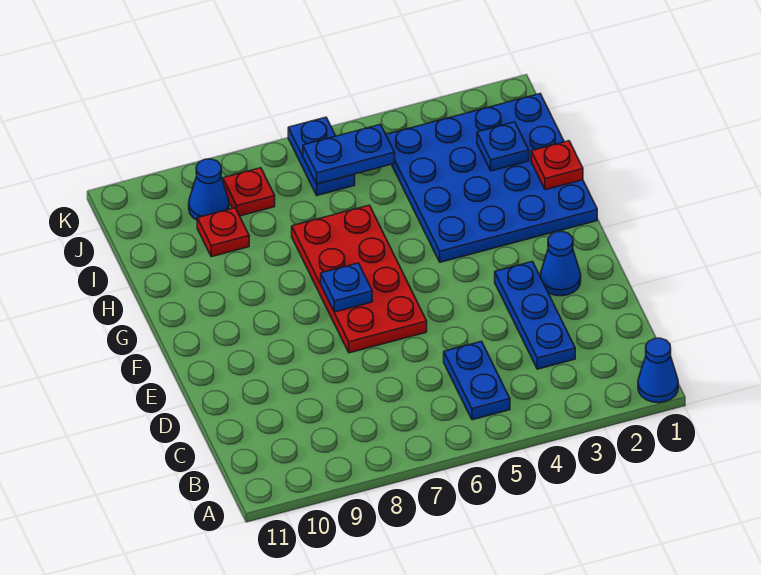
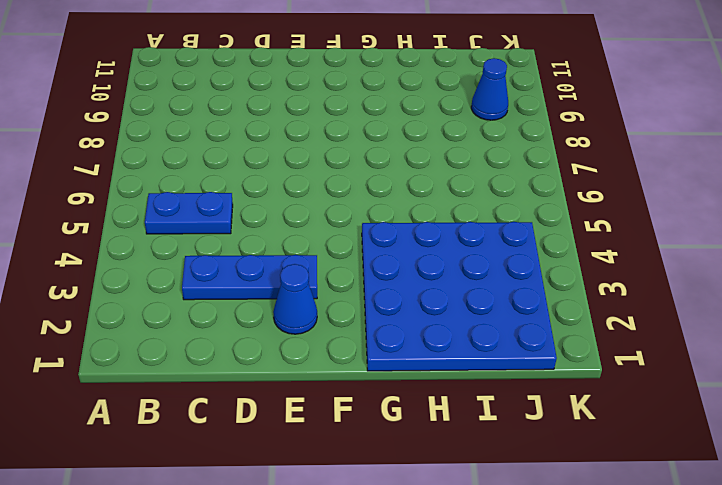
none -> blue 1x1 cone [638,338,678,403]
none -> red 2x4 plate [292,205,427,353]
none -> red 1x1 plate [197,208,249,257]

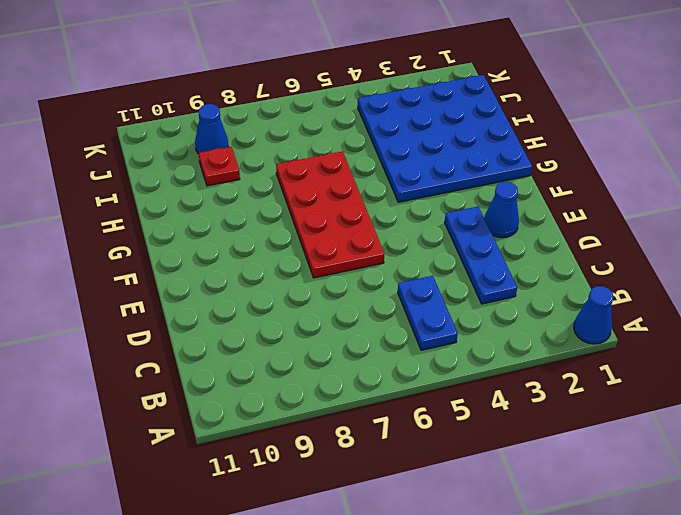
none -> blue 1x2 plate [288,117,355,195]
none -> red 1x1 plate [223,168,275,216]
none -> blue 1x1 plate [321,263,372,312]

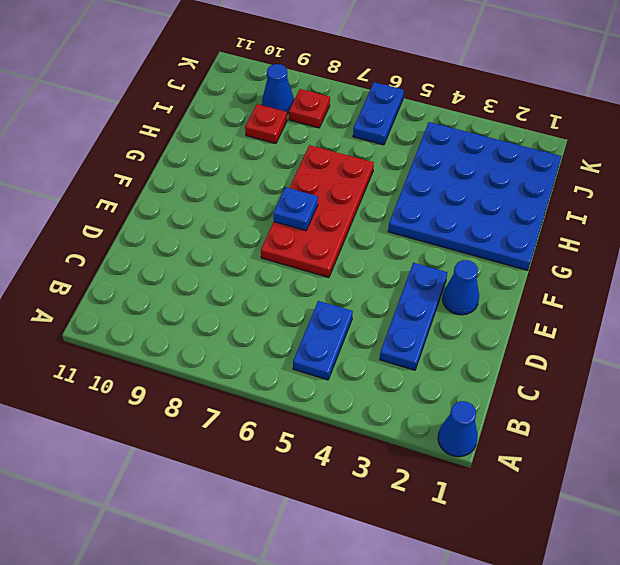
none -> red 1x1 plate [531,141,583,190]
none -> blue 1x1 plate [477,122,529,171]
none -> blue 1x2 plate [303,124,395,184]

